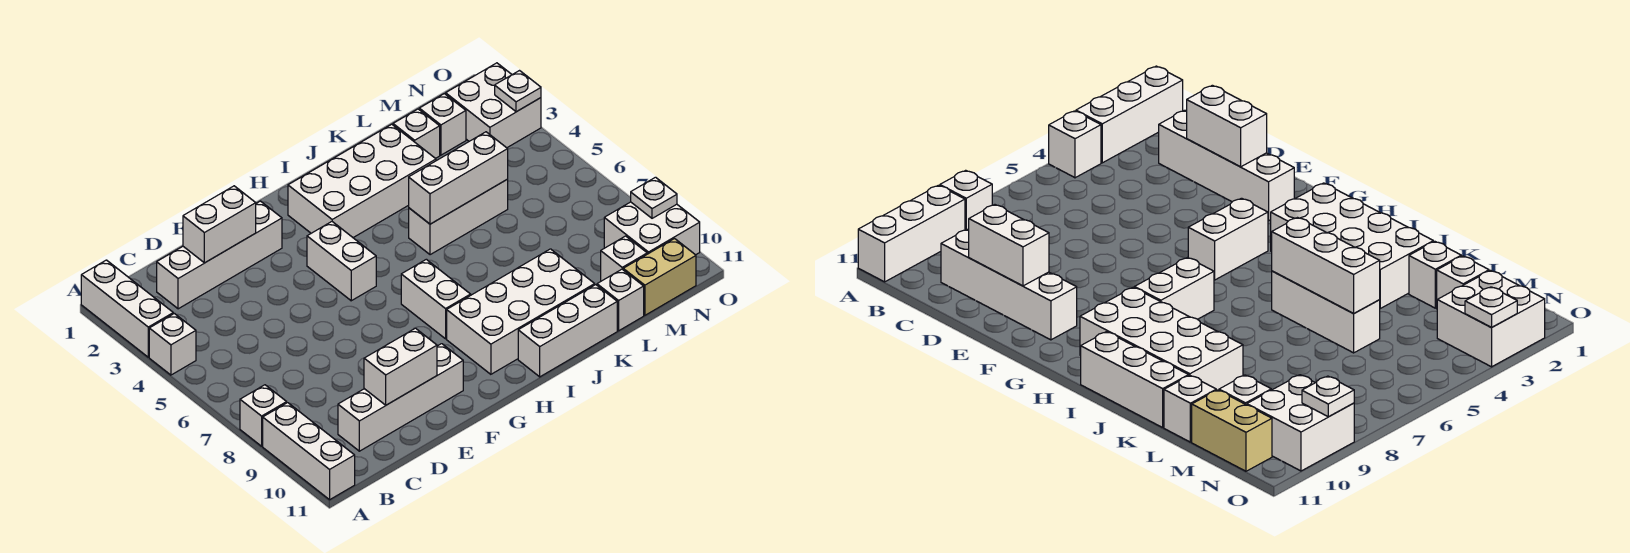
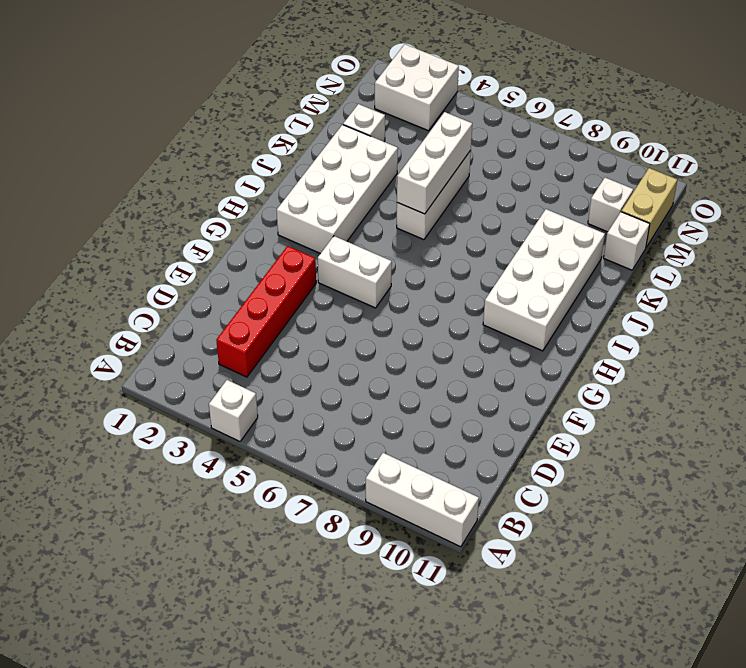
red 1x4 brick [216,246,316,377] -> none
none -> white 1x3 brick [81,260,173,357]
none -> white 1x1 brick [240,385,287,446]
none -> white 1x4 brick [157,201,282,309]

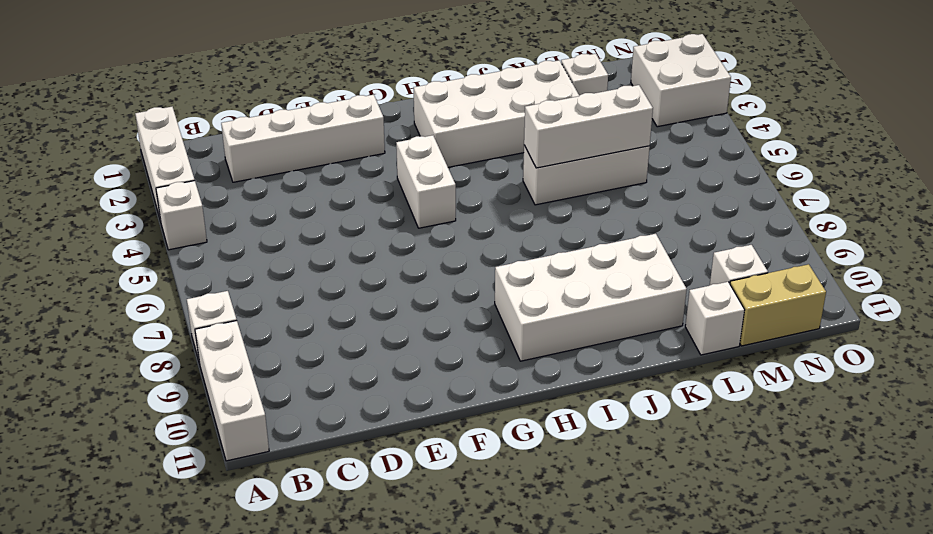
none -> white 1x4 brick [338,344,463,451]
none -> white 1x2 brick [401,259,471,339]
none -> white 1x3 brick [518,285,617,377]

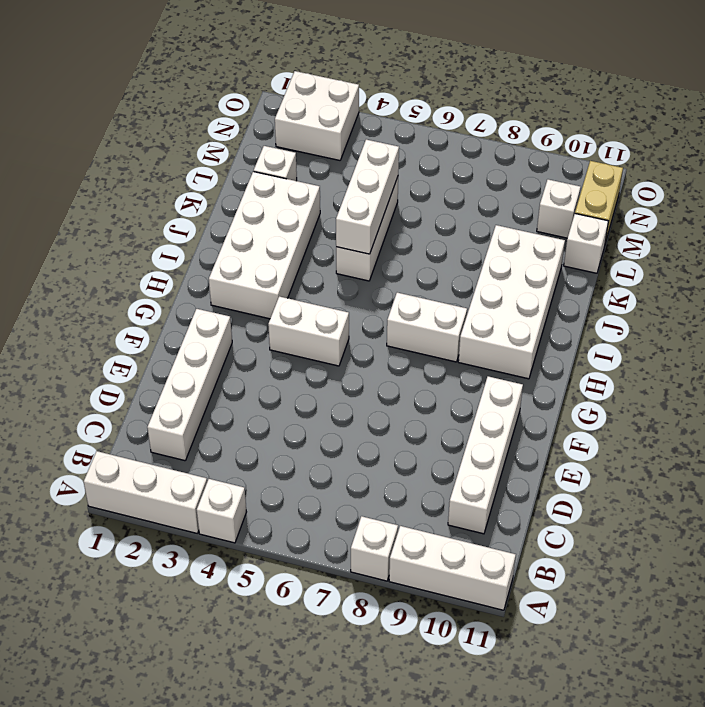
none -> white 1x3 brick [518,285,617,377]
none -> white 1x1 brick [419,94,466,155]
none -> white 2x2 brick [604,202,700,255]

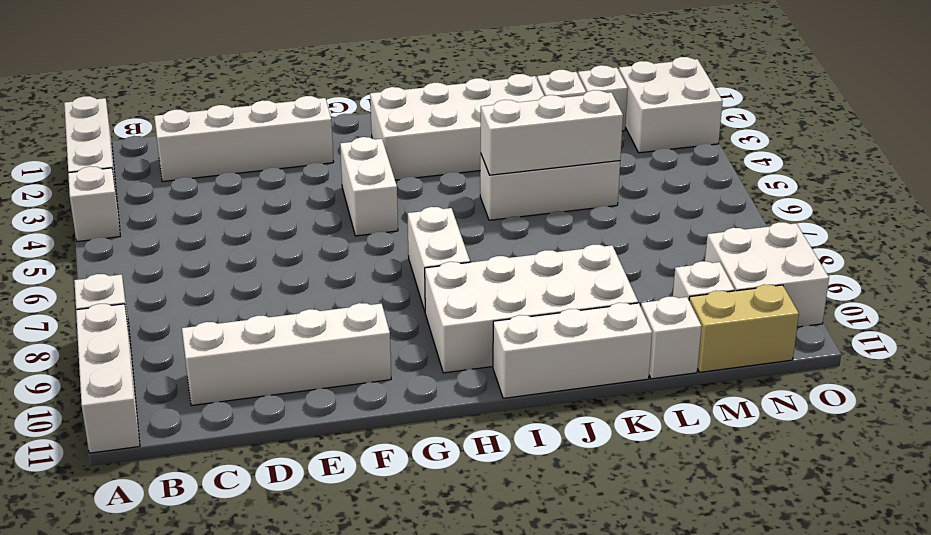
none -> white 1x2 brick [183,186,256,263]
none -> white 1x2 brick [364,328,437,405]
none -> white 1x1 plate [495,71,541,112]

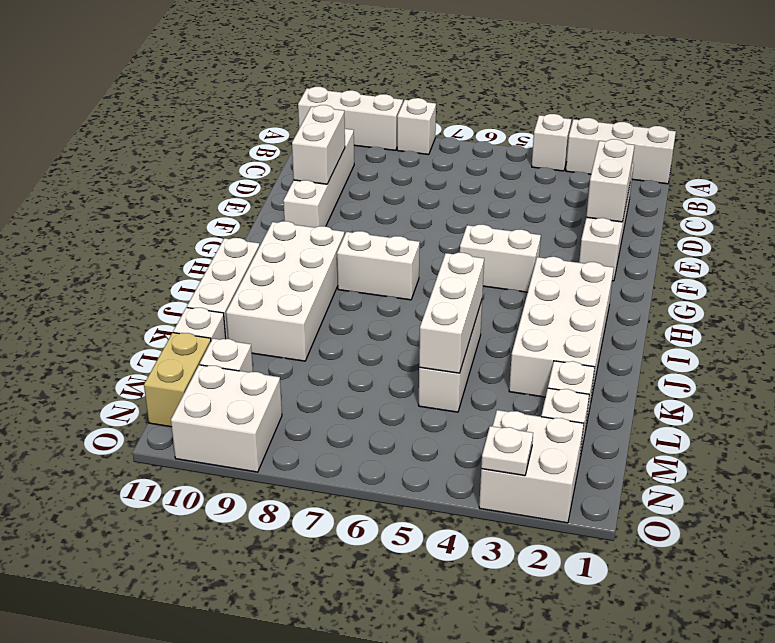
none -> white 1x1 plate [631,177,677,218]

